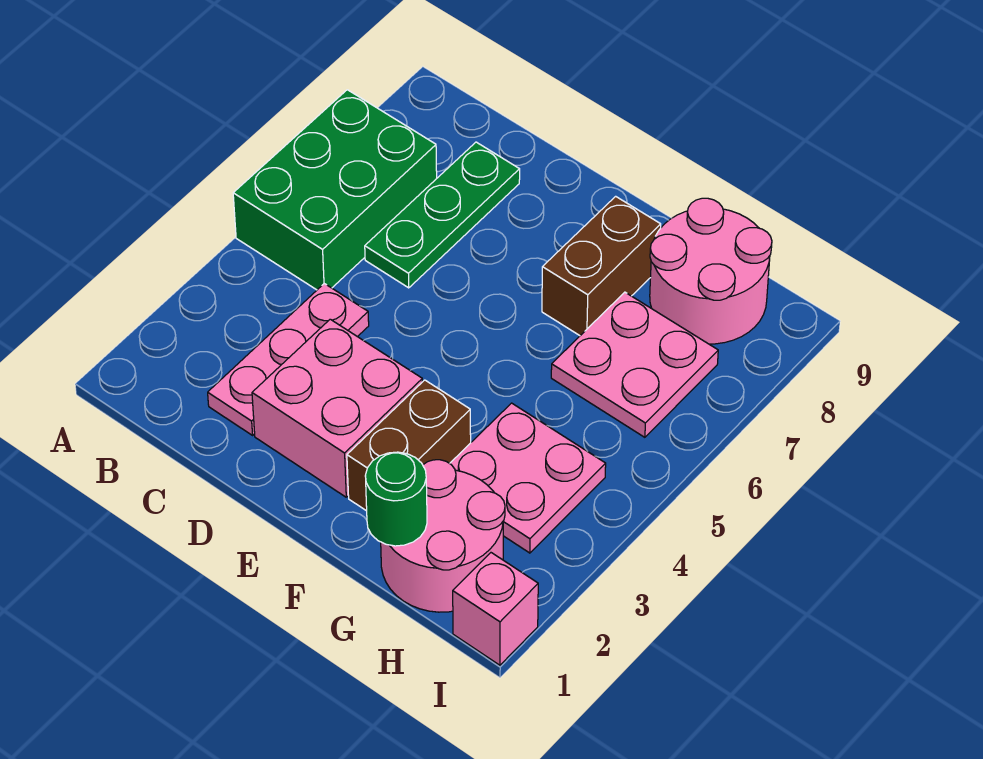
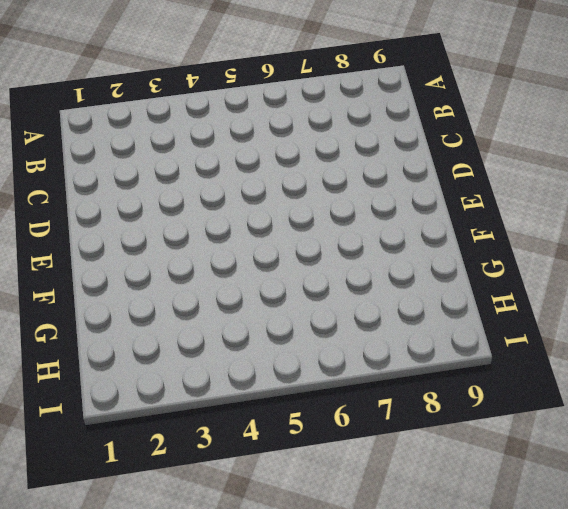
none -> green 2x3 brick [233,90,437,290]
none -> pink 1x3 plate [208,284,369,435]
none -> green 1x3 plate [365,142,520,288]

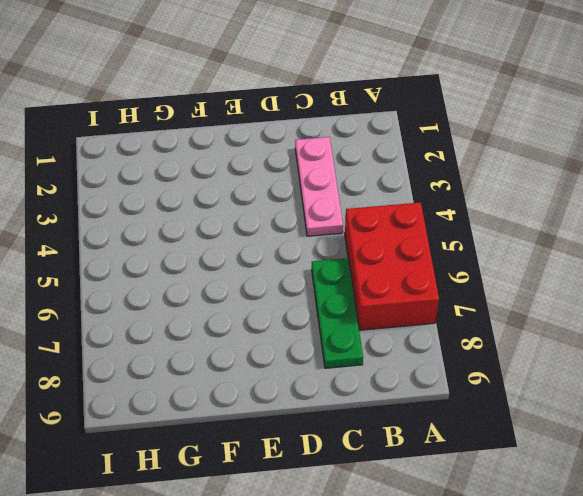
red 2x3 brick [345,202,439,330] -> green 2x3 brick [233,90,437,290]
none -> pink 2x2 brick [252,319,422,497]
none -> brown 1x2 brick [347,380,471,511]
none -> brown 1x2 brick [542,196,661,336]

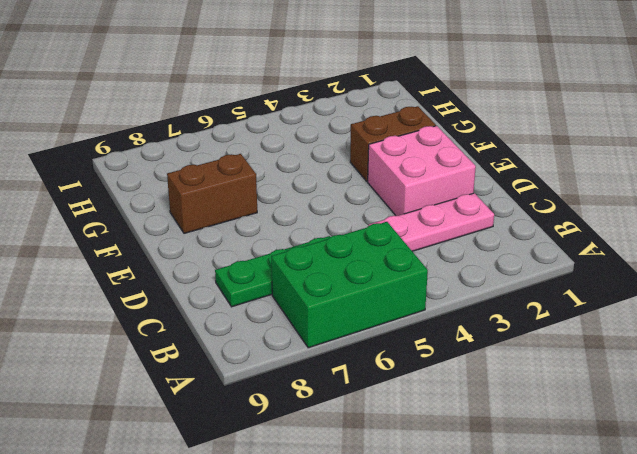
none -> pink 2x2 round brick [381,460,505,612]
none -> pink 2x2 plate [450,403,606,553]
none -> pink 2x2 plate [551,292,718,437]

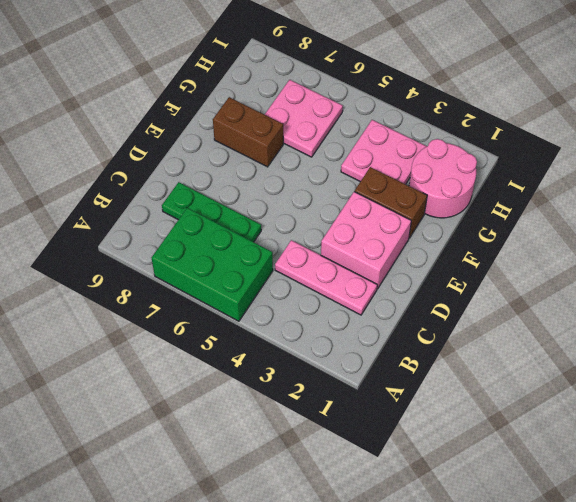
none -> pink 2x2 round brick [650,198,772,344]
none -> pink 1x1 brick [453,553,538,665]
none -> green 1x1 round brick [365,452,427,546]

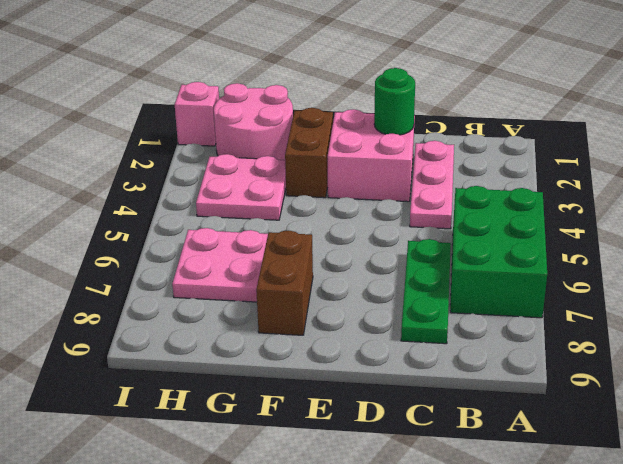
green 1x1 round brick [374,68,415,135] -> green 1x1 round brick moved to [365,452,427,546]
none -> pink 2x2 round brick [650,198,772,344]

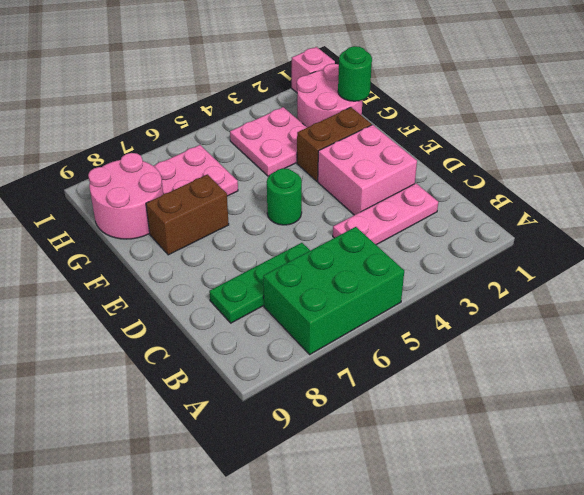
green 1x1 round brick [267,168,302,225] -> none

